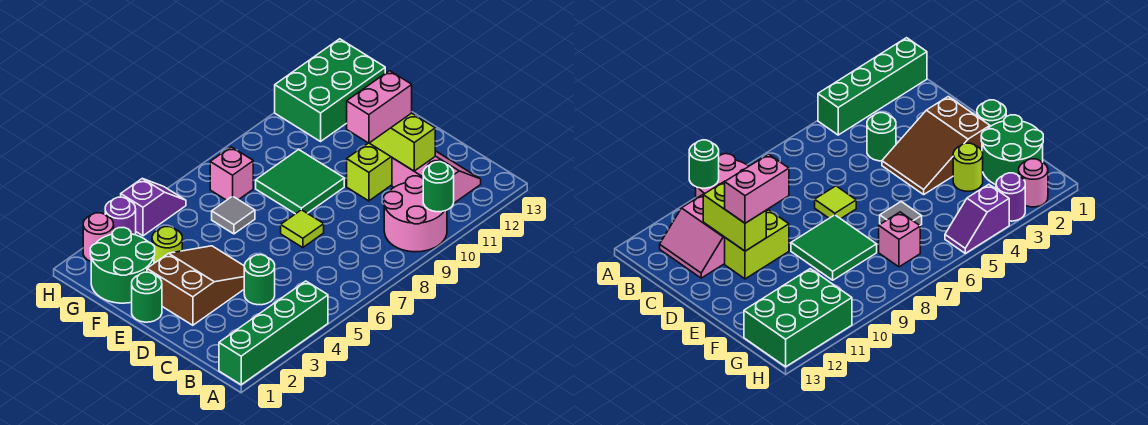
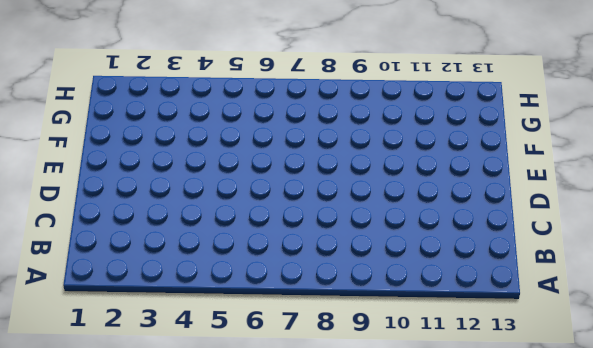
none -> green 1x4 brick [219,281,328,385]
none -> pink 2x2 round brick [384,176,447,252]
none -> pink 2x2 slope [392,151,481,203]

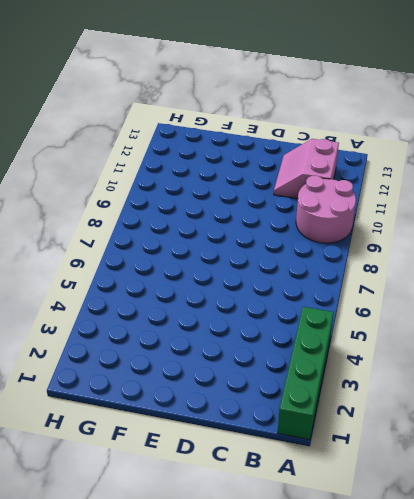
pink 2x2 slope [274,139,339,199] -> pink 2x2 slope turned to [392,151,481,203]
none -> green 1x1 round brick [244,255,275,305]
none -> brown 2x3 slope [147,246,244,325]
none -> lime 1x1 tile [281,210,324,248]

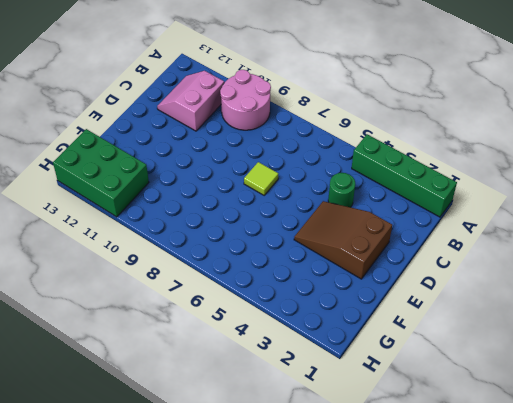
none -> lime 1x2 brick [347,143,392,201]
none -> green 1x1 round brick [132,272,162,322]
none -> green 2x2 tile [256,150,344,214]

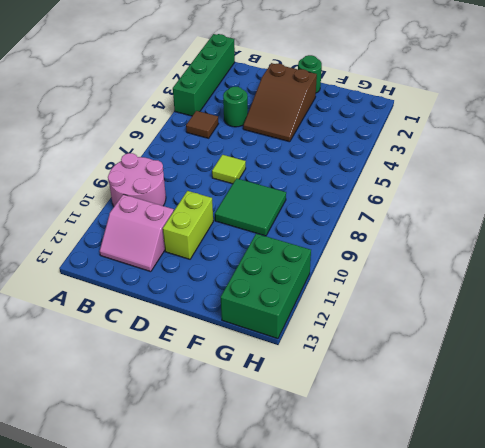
brown 1x1 tile [186,111,219,138] -> none
none -> green 2x2 round brick [90,227,155,303]
none -> lime 1x1 round brick [152,227,182,263]
none -> grey 1x1 tile [212,196,255,234]

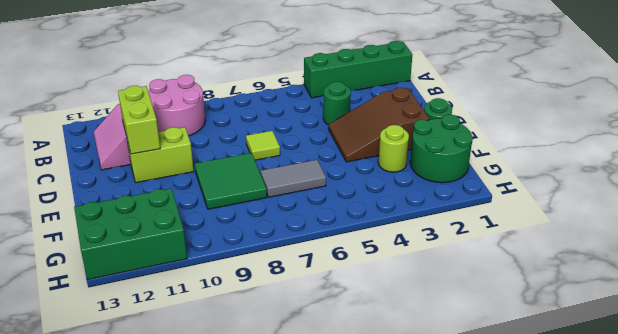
grey 1x2 tile [261,160,326,197] -> grey 1x1 tile [212,196,255,234]
none -> pink 1x1 brick [210,147,253,200]
none -> pink 1x1 round brick [83,213,114,261]
none -> purple 1x1 round brick [105,197,136,235]

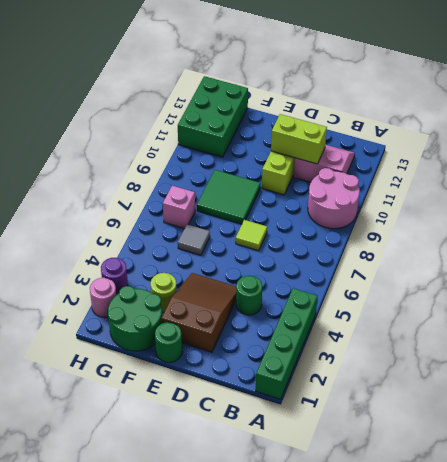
none -> purple 1x2 slope [121,179,186,236]
none -> green 1x1 round brick [423,162,454,212]
none -> pink 1x2 brick [347,71,412,143]

